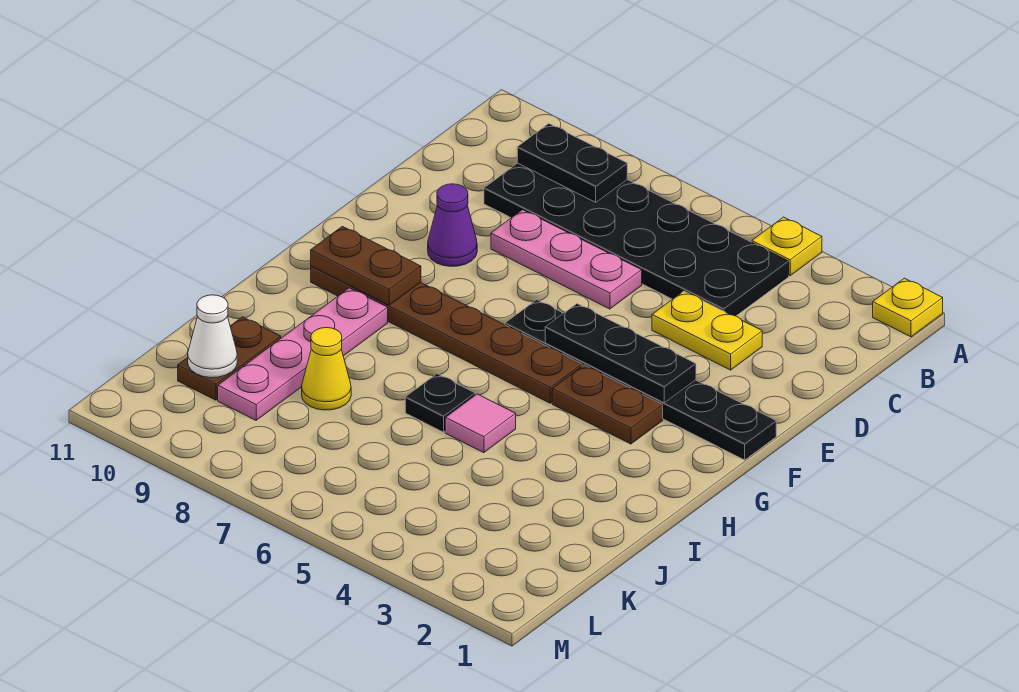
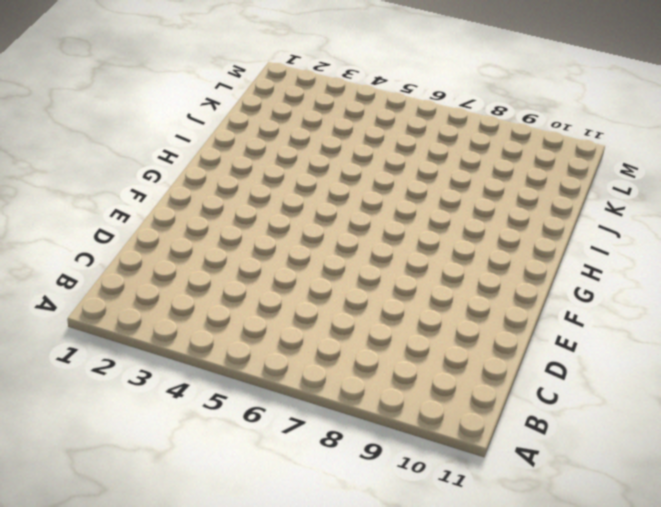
none -> yellow 1x1 plate [873,278,943,337]
none -> yellow 1x1 plate [752,217,822,276]
none -> black 2x6 plate [484,163,789,316]

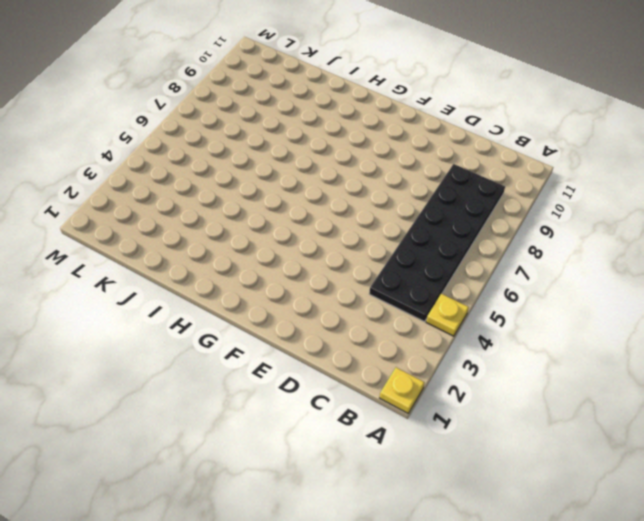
none -> yellow 1x2 plate [652,291,762,370]
none -> pink 1x3 plate [491,210,642,309]
none -> purple 1x1 cone [428,184,477,266]

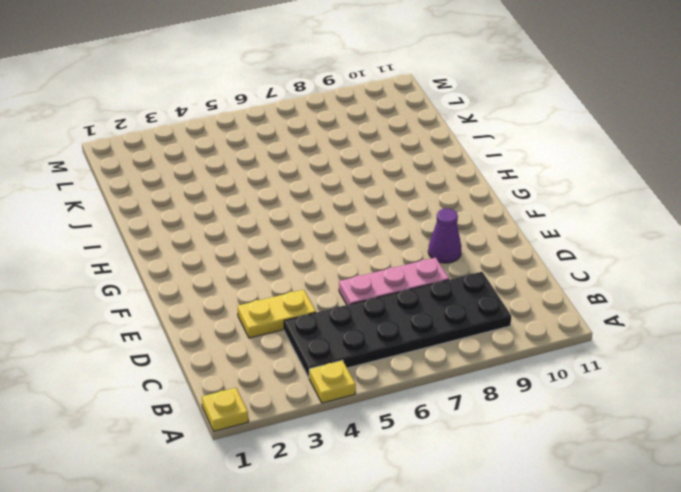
none -> black 1x6 plate [505,300,776,460]
none -> brown 1x2 plate [552,365,663,444]
none -> brown 1x6 plate [311,266,582,403]

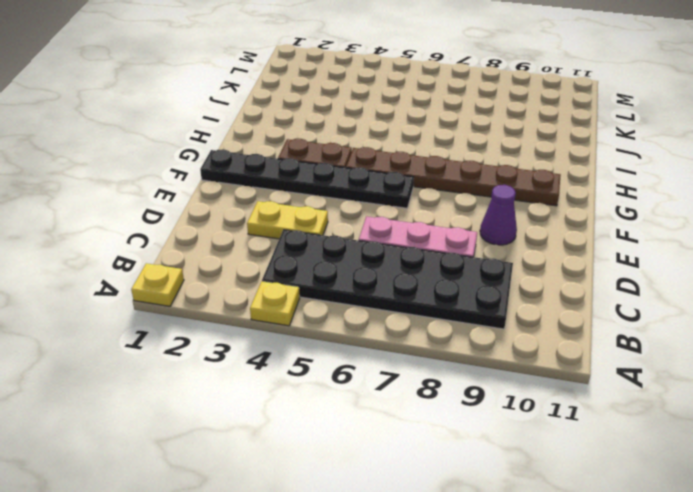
none -> pink 1x4 plate [218,288,388,420]
none -> pink 1x1 tile [445,394,516,453]
none -> black 1x1 plate [405,374,475,432]

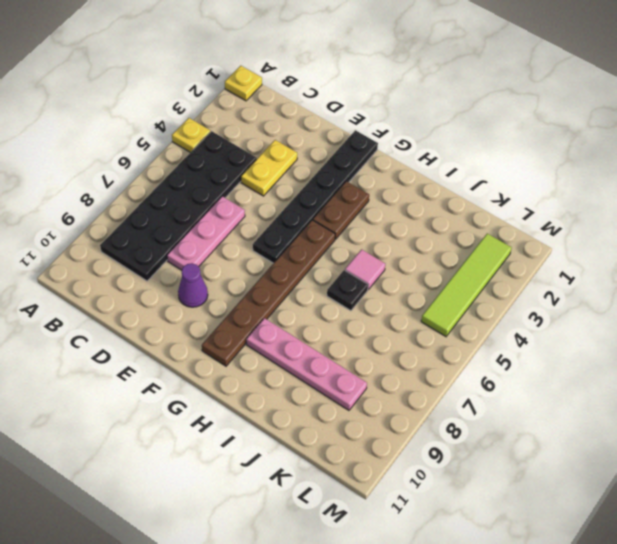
lime 1x4 tile [421,233,512,336] -> none
none -> yellow 1x1 cone [302,328,351,410]
none -> brown 1x2 plate [178,317,281,400]
none -> black 1x2 plate [517,124,627,202]

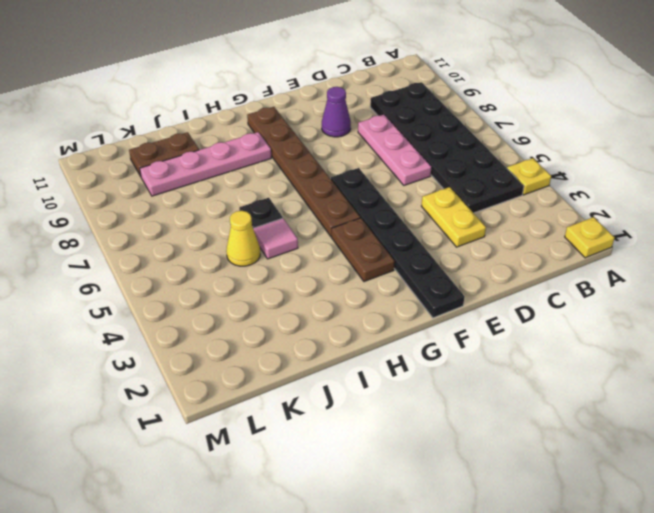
yellow 1x1 cone [226,211,260,266] -> yellow 1x1 cone moved to [302,328,351,410]
none -> black 1x2 plate [517,124,627,202]
none -> black 1x3 plate [545,304,696,403]
none -> brown 1x2 plate [311,226,421,305]

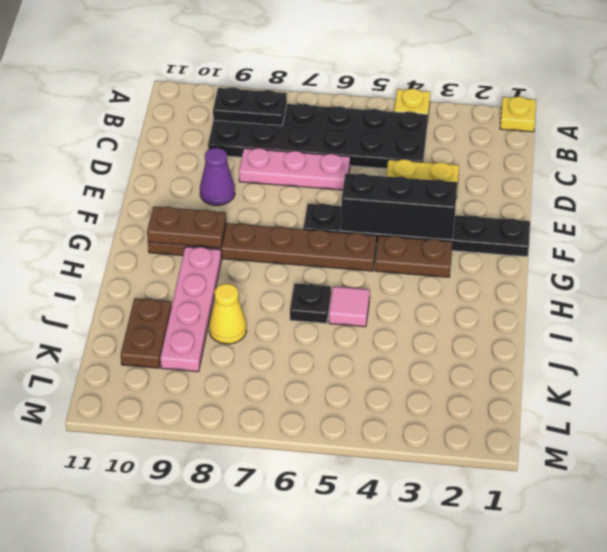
black 1x3 brick [341,173,457,240] -> black 1x3 plate [545,304,696,403]
none -> white 1x1 cone [188,295,237,378]

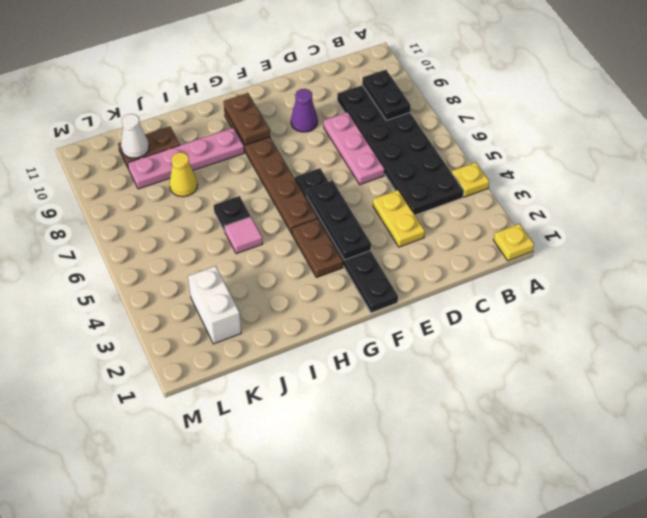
white 1x2 brick [188,266,241,344] -> none

